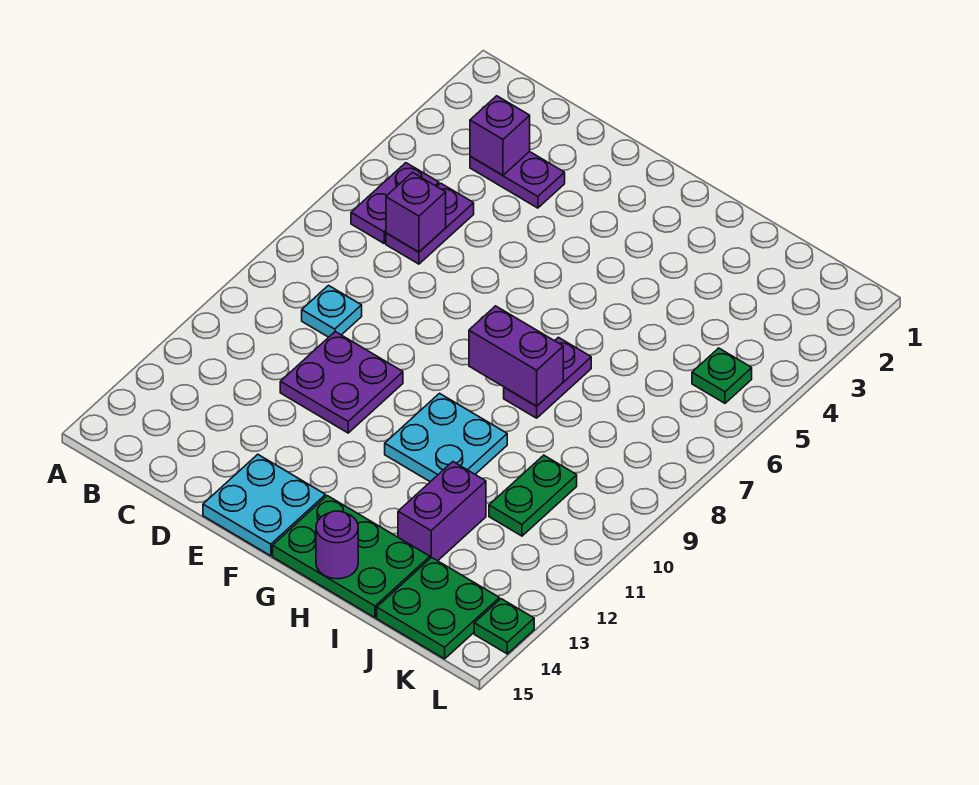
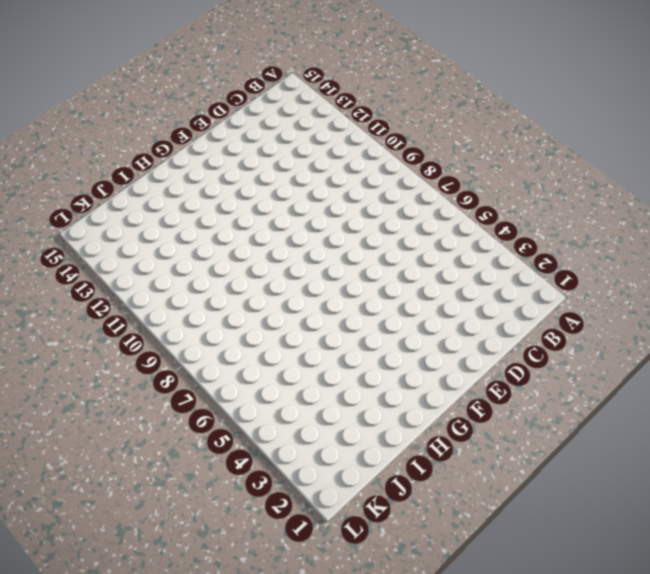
none -> purple 1x2 plate [351,163,439,243]
none -> purple 1x2 plate [470,152,565,208]
none -> purple 1x2 plate [386,183,474,264]

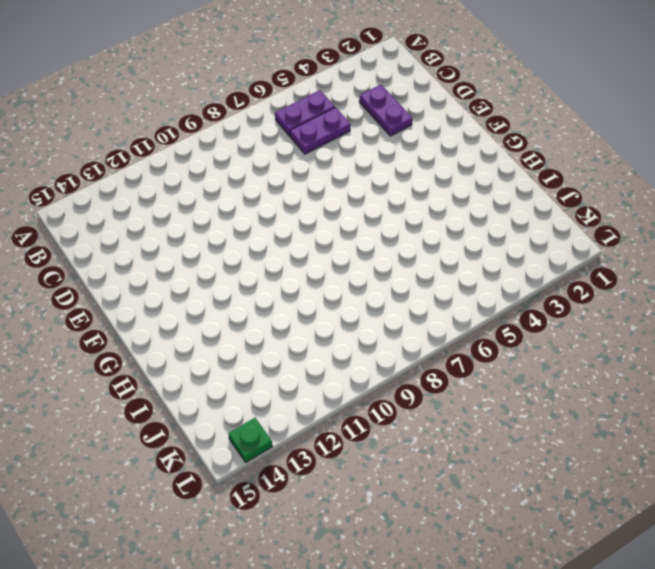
none -> cyan 1x1 plate [302,286,362,337]
none -> purple 2x2 plate [280,332,403,433]
none -> cyan 2x2 plate [203,454,326,556]

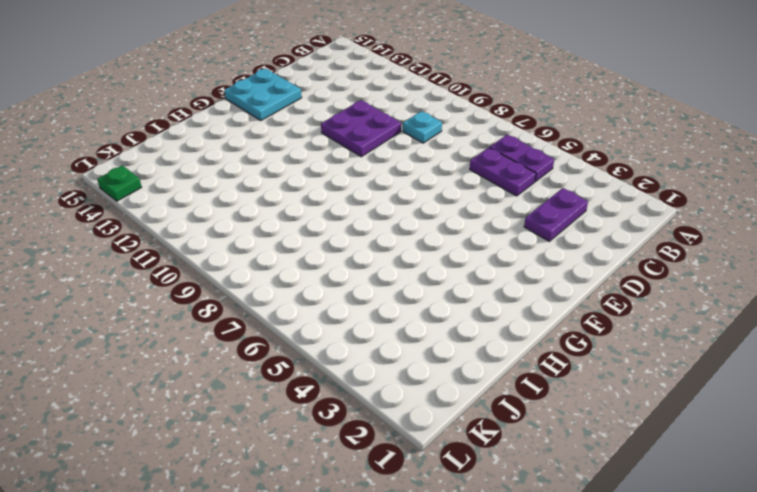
none -> cyan 2x2 plate [385,393,507,482]
none -> green 2x3 plate [273,496,430,618]
none -> purple 1x2 plate [504,337,591,418]

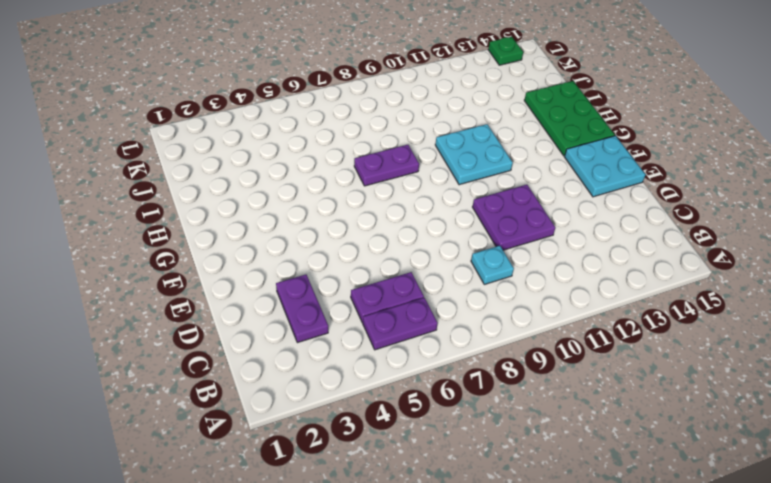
none -> purple 1x2 brick [398,462,486,561]
none -> green 1x2 plate [489,455,577,536]
none -> green 2x2 plate [377,557,499,659]

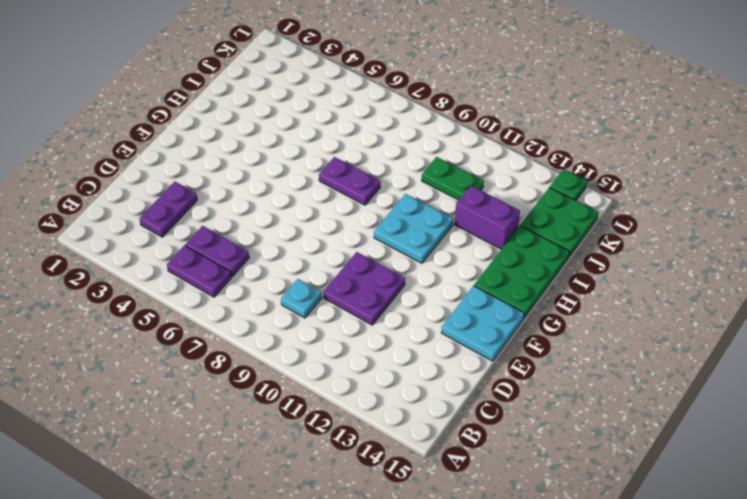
none -> green 1x1 plate [692,348,752,403]
none -> purple 1x1 brick [470,96,530,175]
none -> purple 1x1 brick [386,172,446,252]

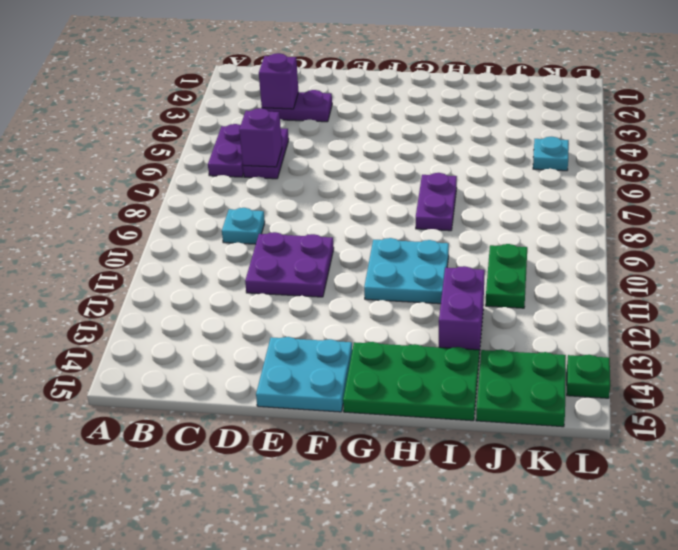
cyan 1x1 plate [533,137,569,171] -> green 1x1 plate [692,348,752,403]
none -> purple 1x2 brick [469,306,563,406]
none -> purple 1x1 round brick [316,511,358,579]

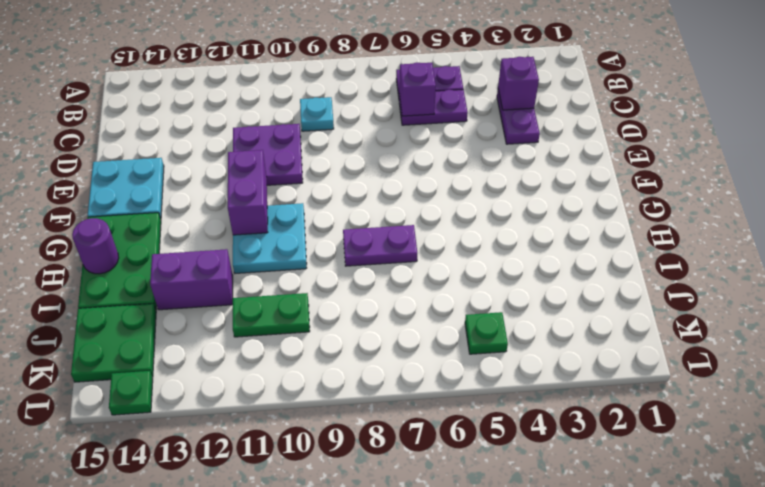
purple 1x2 brick [228,150,268,235] -> purple 1x2 brick moved to [469,306,563,406]

